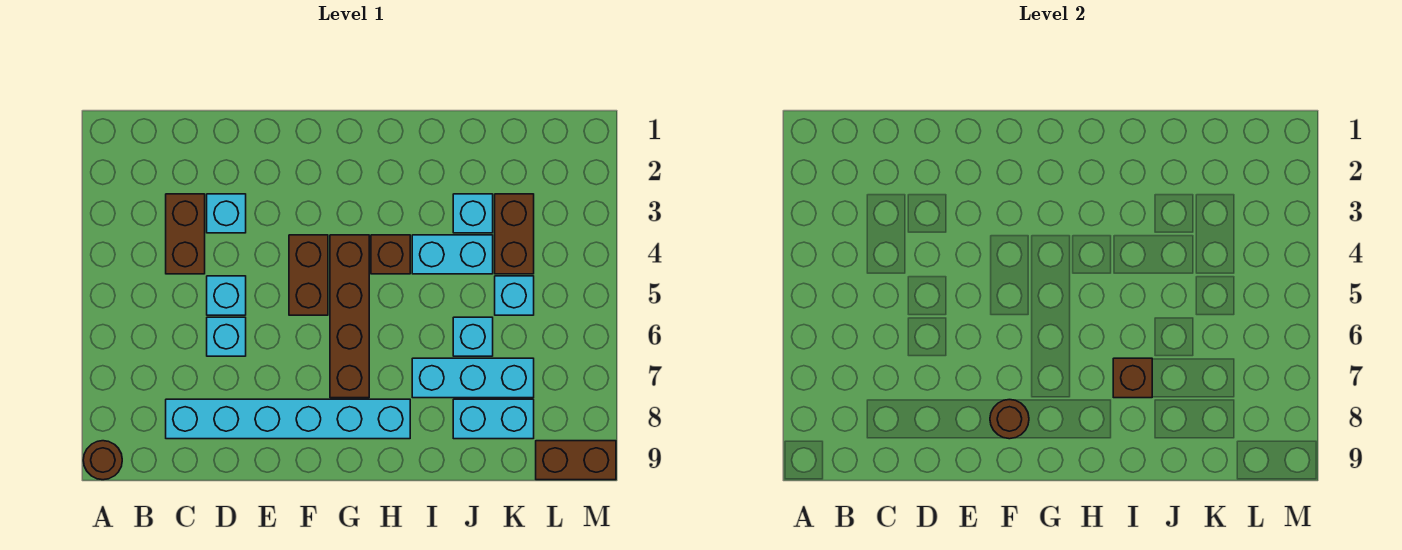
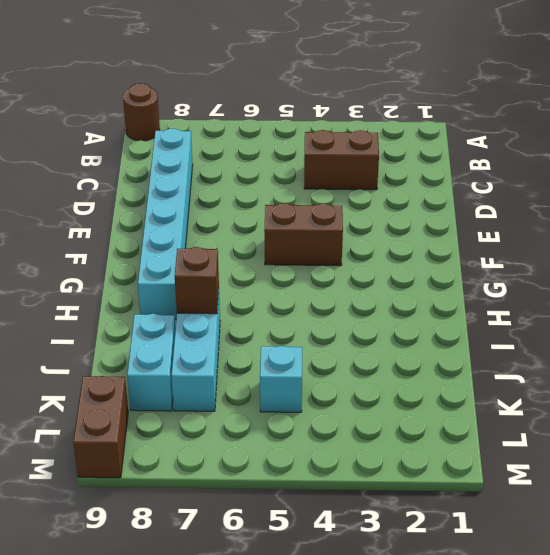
none -> cyan 1x1 brick [207,194,246,233]
none -> cyan 1x1 brick [207,276,246,315]
none -> cyan 1x1 brick [207,317,246,356]

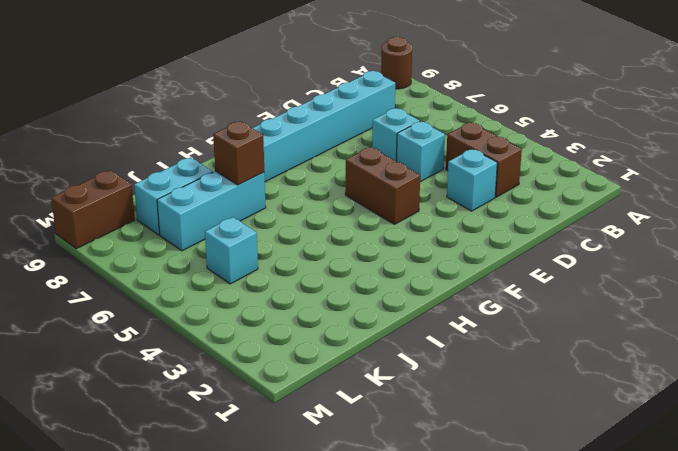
none -> brown 1x4 brick [330,235,369,398]
none -> brown 1x1 brick [371,235,410,274]
none -> cyan 1x2 brick [412,235,493,274]

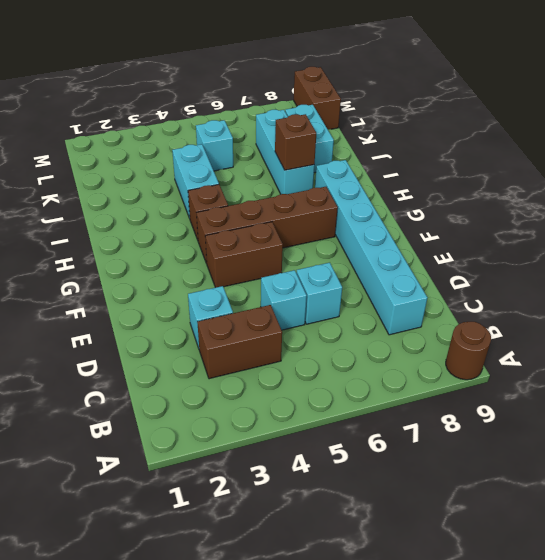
none -> cyan 1x1 brick [453,194,493,233]
none -> cyan 1x1 brick [453,317,493,356]
none -> brown 1x2 brick [495,194,534,274]

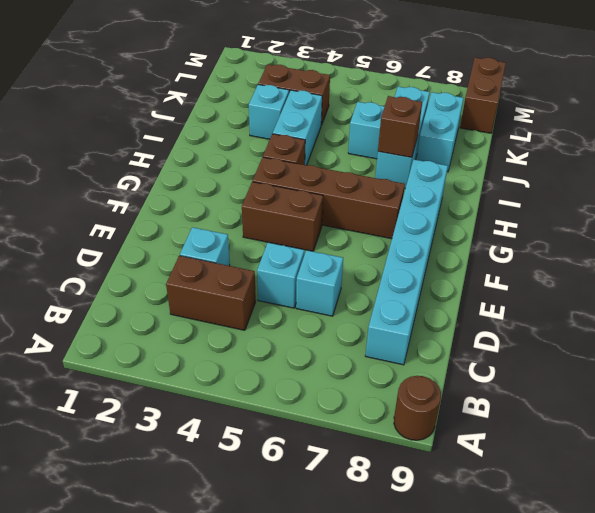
none -> cyan 1x1 brick [495,276,534,315]
none -> brown 1x1 round brick [990,400,1029,439]

